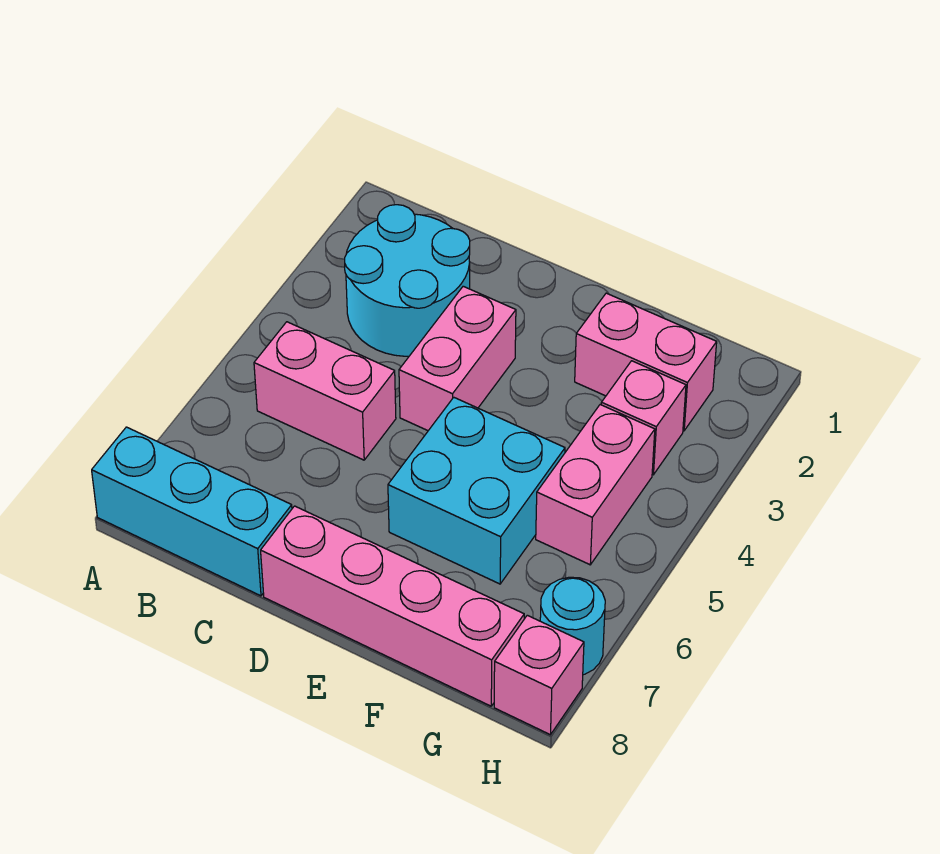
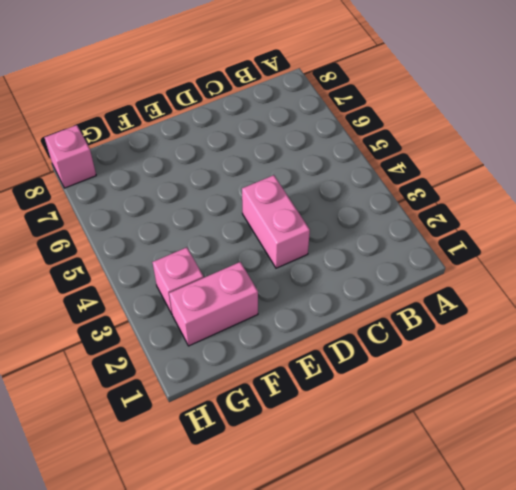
none -> cyan 1x3 brick [92,427,292,596]
none -> cyan 2x2 round brick [345,205,470,356]

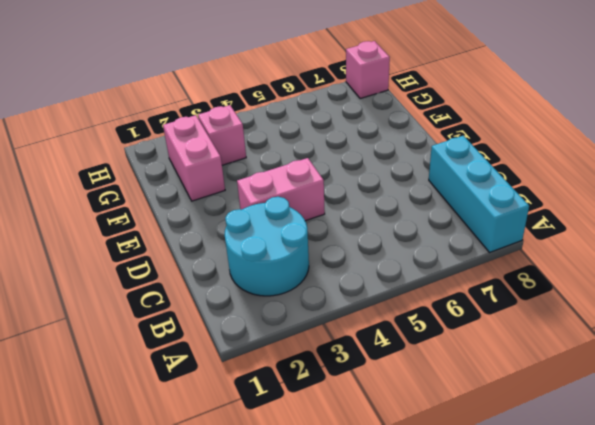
none -> pink 1x2 brick [254,322,396,460]
none -> pink 1x4 brick [261,506,524,706]

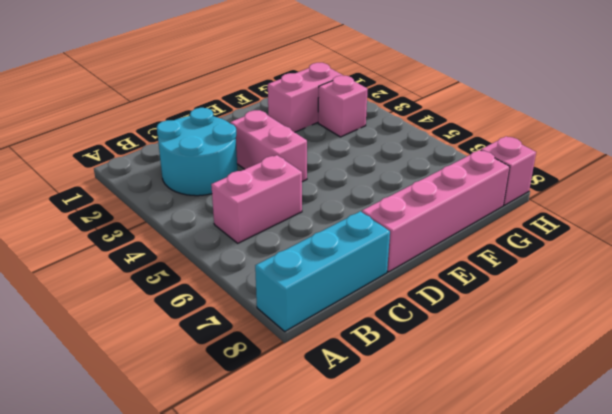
none -> cyan 2x2 brick [388,397,565,584]
none -> pink 1x2 brick [536,405,655,565]

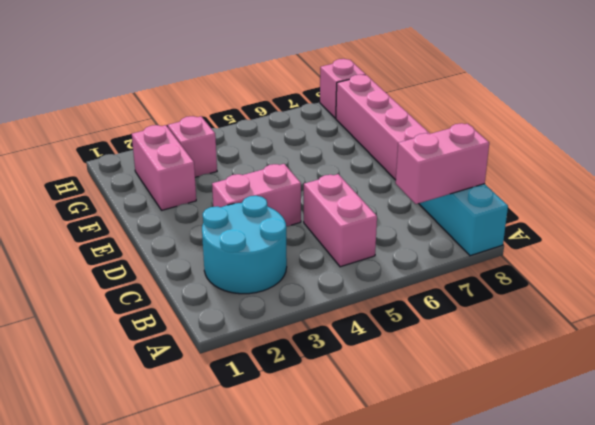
pink 1x2 brick [396,123,489,204] -> pink 1x2 brick moved to [536,405,655,565]
none -> cyan 2x2 brick [388,397,565,584]
none -> cyan 1x1 round brick [540,577,605,675]

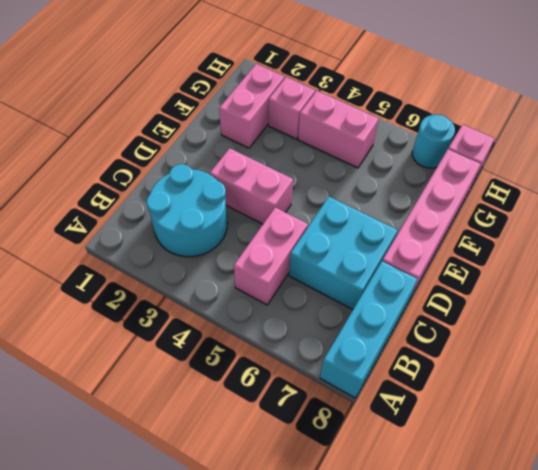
cyan 2x2 brick [289,197,398,310] -> cyan 2x2 brick moved to [388,397,565,584]

